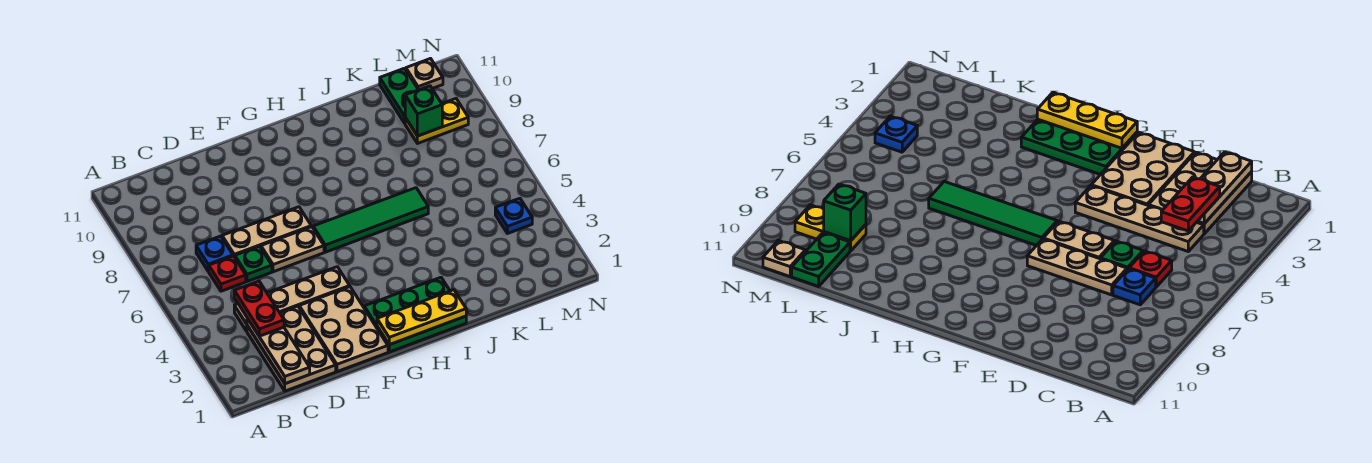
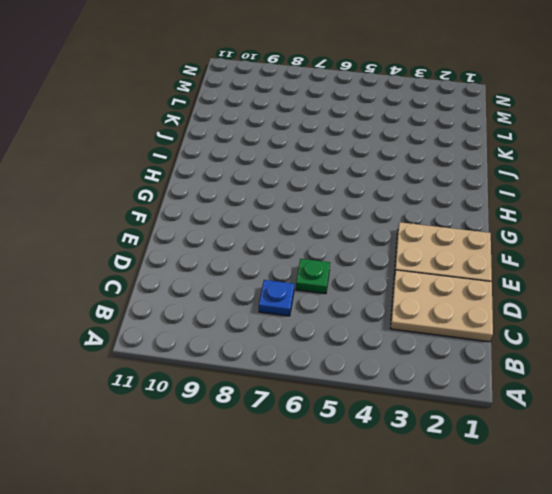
none -> tan 1x4 plate [234,267,350,331]
none -> red 1x1 plate [209,256,246,291]
none -> tan 1x3 plate [222,207,311,257]

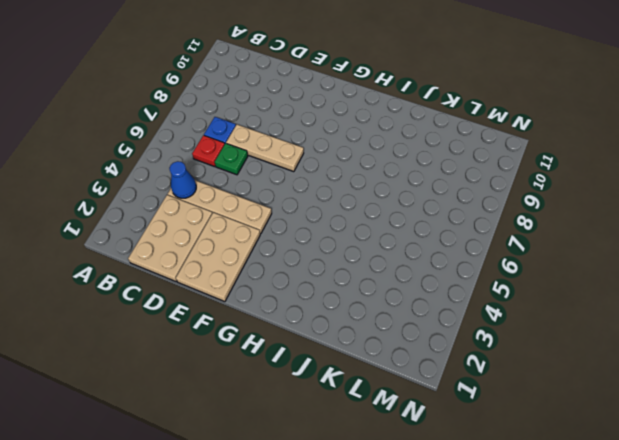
blue 1x1 cone [169,161,196,198] -> none
none -> tan 1x2 plate [261,227,324,272]
none -> green 2x3 plate [364,277,466,352]
none -> green 1x4 tile [313,188,428,252]

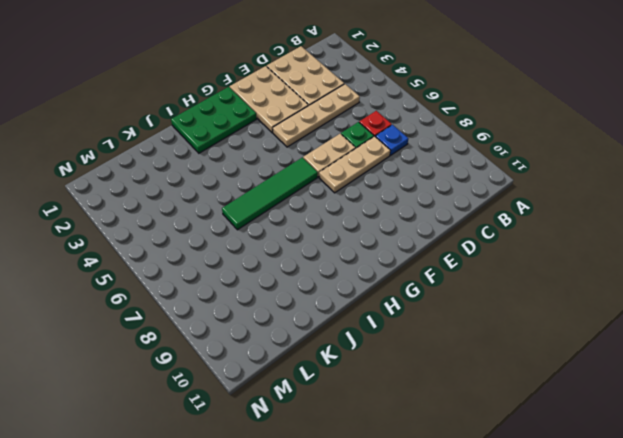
none -> yellow 1x2 plate [405,99,468,143]
none -> green 1x2 plate [380,68,418,123]
none -> blue 1x1 plate [495,198,532,234]

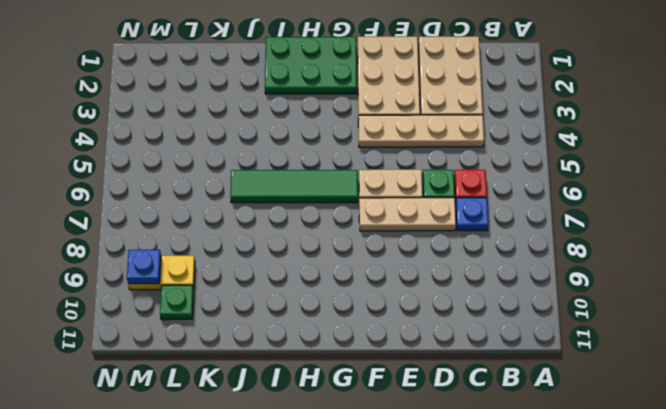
green 1x1 plate [160,285,194,320] -> green 1x2 plate [380,68,418,123]
blue 1x1 plate [127,250,161,284] -> blue 1x1 plate moved to [495,198,532,234]
none -> tan 1x1 plate [406,59,443,90]
none -> tan 1x3 plate [247,318,310,384]
none -> yellow 1x3 plate [377,290,466,345]

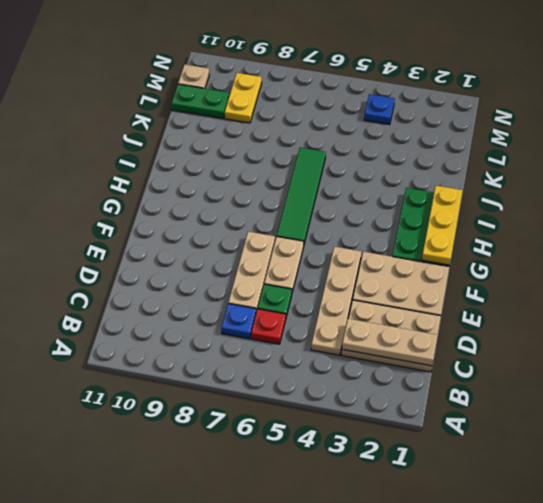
none -> green 1x1 brick [405,86,442,136]
none -> red 1x2 plate [234,281,284,336]

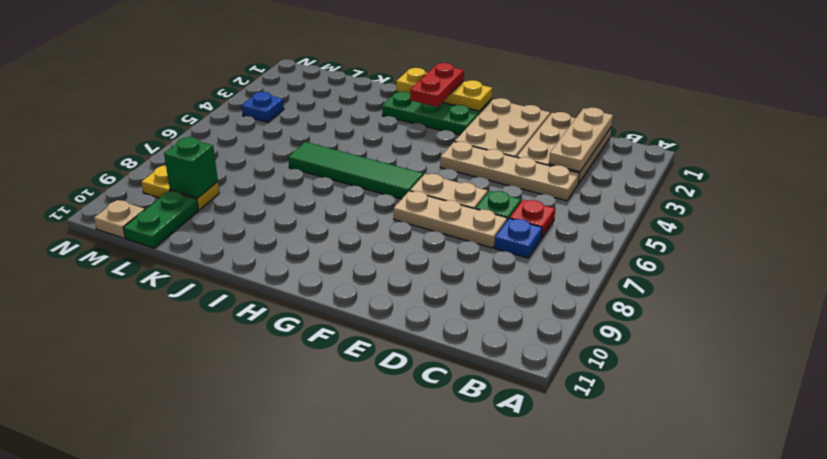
red 1x2 plate [410,63,464,107] -> red 1x2 plate moved to [234,281,284,336]

